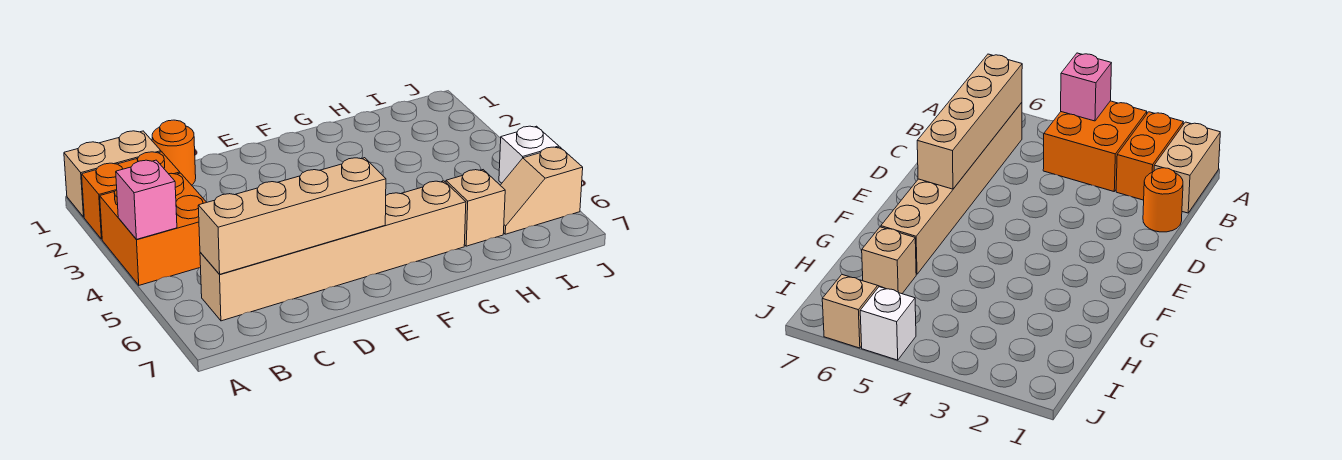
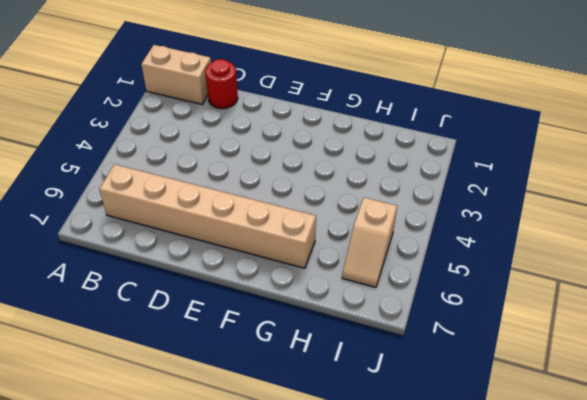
red 1x1 round brick [205,59,238,109] -> orange 1x1 round brick [152,120,196,185]
tan 1x2 slope [342,198,397,287] -> tan 1x2 slope turned to [500,147,583,234]
none -> orange 1x2 brick [82,152,180,239]
none -> orange 2x2 brick [100,173,207,285]

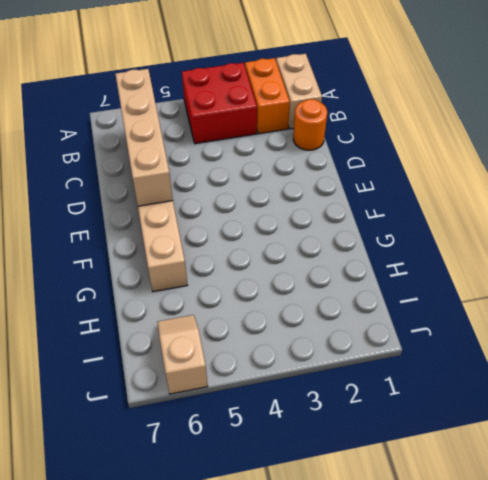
red 2x2 brick [182,63,257,144] -> orange 2x2 brick [100,173,207,285]
none -> tan 1x1 brick [446,170,505,246]
none -> white 1x1 brick [499,126,559,183]

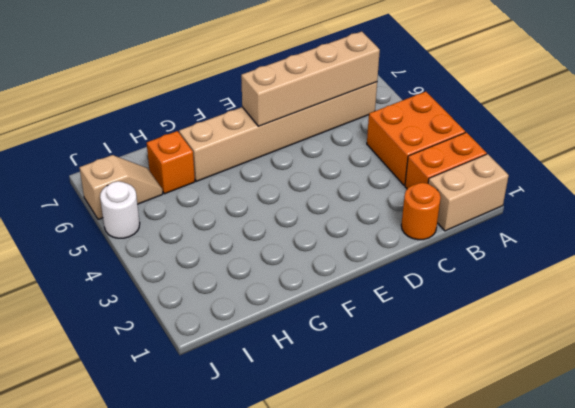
orange 1x1 brick [147,131,195,194] -> tan 1x1 brick [446,170,505,246]
white 1x1 round brick [100,181,140,238] -> white 1x1 brick [499,126,559,183]
none -> pink 1x1 brick [116,160,177,239]

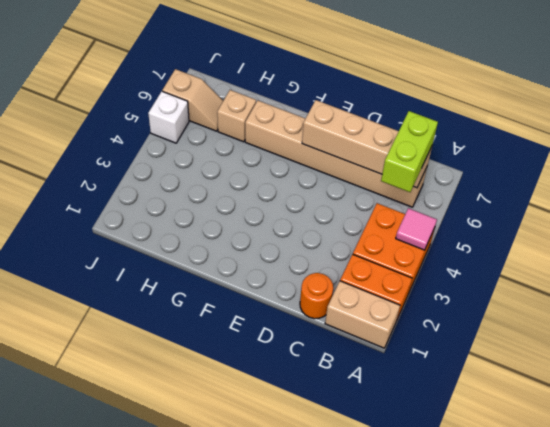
pink 1x1 tile [396,208,437,250] -> pink 1x1 brick [116,160,177,239]
lime 1x2 brick [381,111,438,192] -> none

